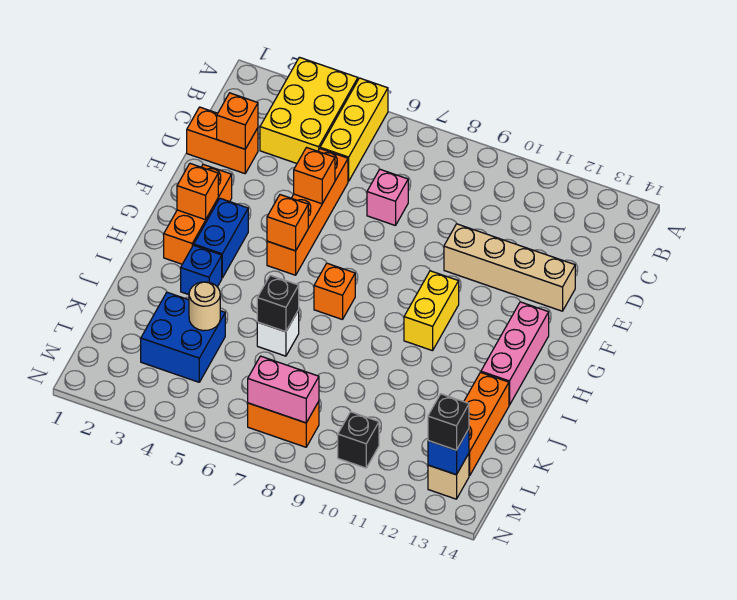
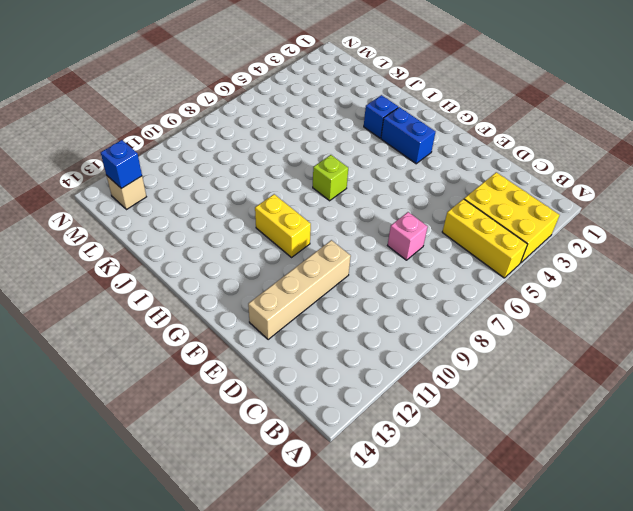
lime 1x1 brick [313,155,348,201] -> orange 1x1 brick [314,263,355,320]
none -> orange 1x2 brick [187,107,258,174]
none -> orange 1x4 brick [267,149,348,275]
none -> orange 1x3 brick [164,165,232,264]

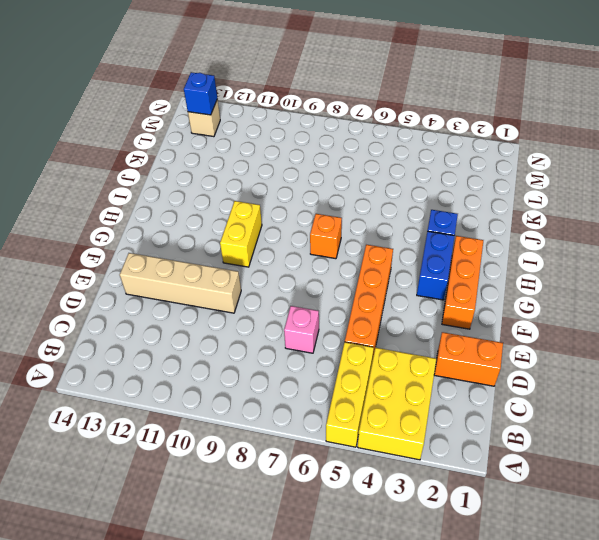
none -> pink 1x3 brick [481,302,549,405]
none -> white 1x1 brick [257,310,299,356]
none -> orange 1x3 brick [464,372,509,476]

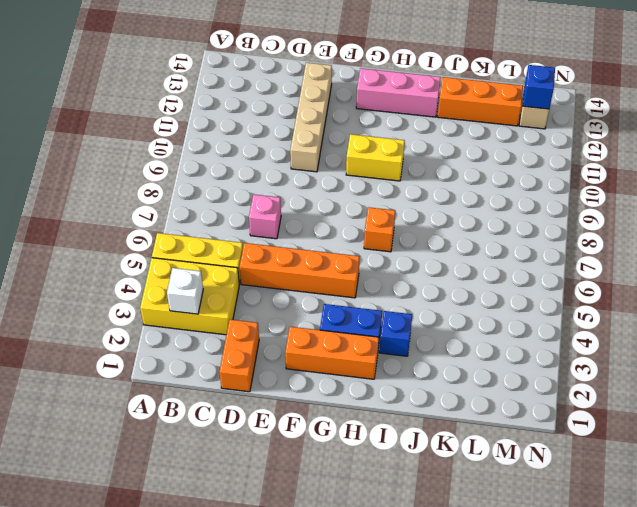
white 1x1 brick [167,268,203,314] -> white 1x1 brick moved to [257,310,299,356]
none -> blue 2x2 brick [141,292,225,382]
none -> orange 1x2 brick [248,401,319,447]
none -> black 1x1 brick [338,412,379,468]

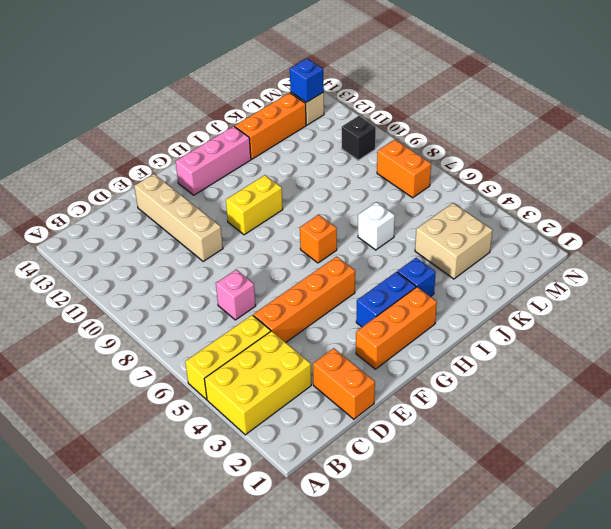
tan 2x2 brick [415,203,493,279] -> blue 2x2 brick [141,292,225,382]
none -> orange 1x1 brick [217,93,258,149]
none -> orange 1x1 brick [294,148,335,204]
none -> orange 1x1 brick [177,164,218,220]

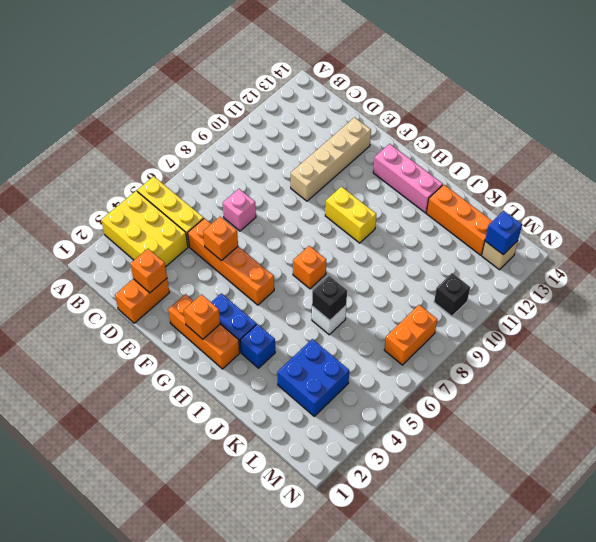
none -> orange 1x1 brick [267,195,308,251]
none -> tan 1x1 round brick [189,282,220,331]
none -> pink 1x2 brick [248,356,319,423]

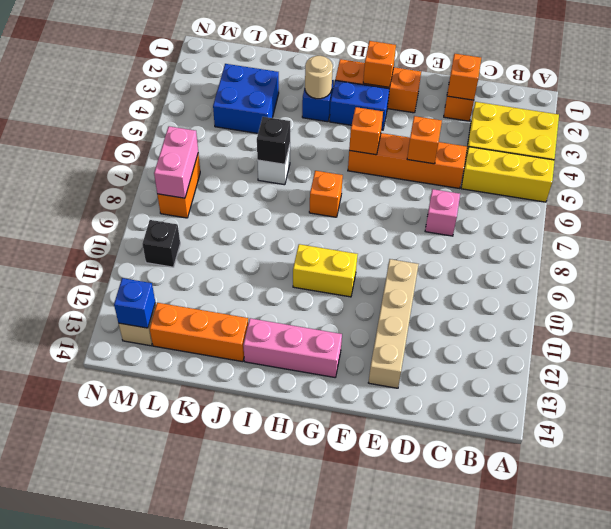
tan 1x1 round brick [305,56,333,99] -> tan 1x1 round brick moved to [189,282,220,331]
none -> black 1x1 brick [428,394,469,450]

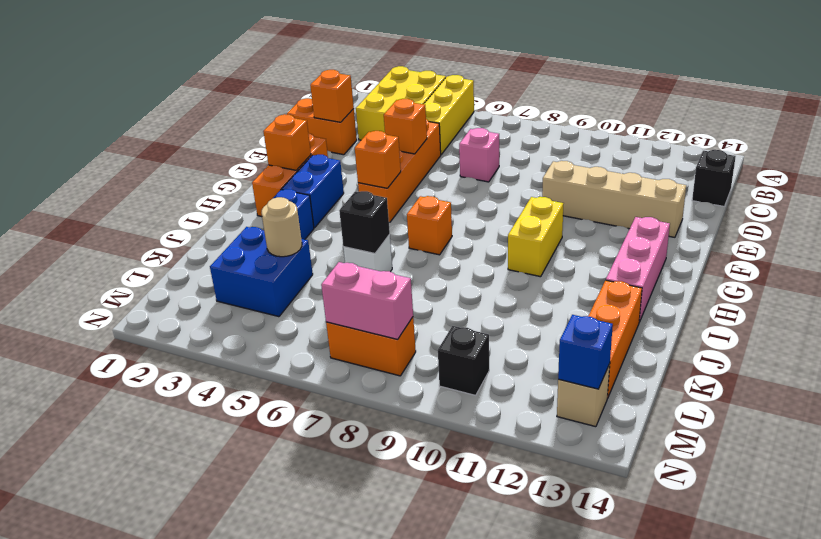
black 1x1 brick [692,150,736,206] -> black 1x1 brick moved to [428,394,469,450]

